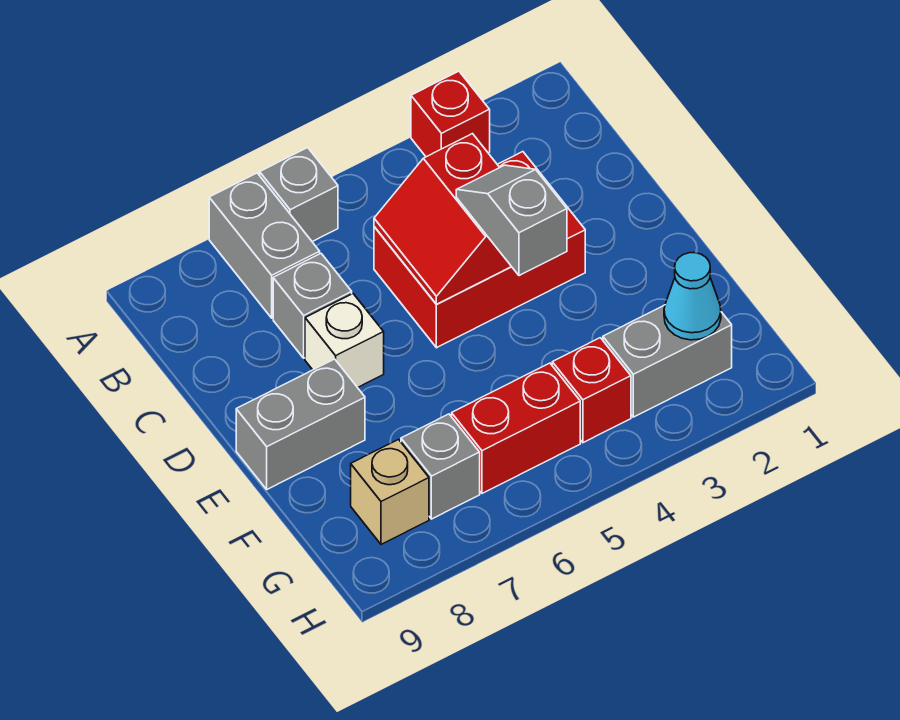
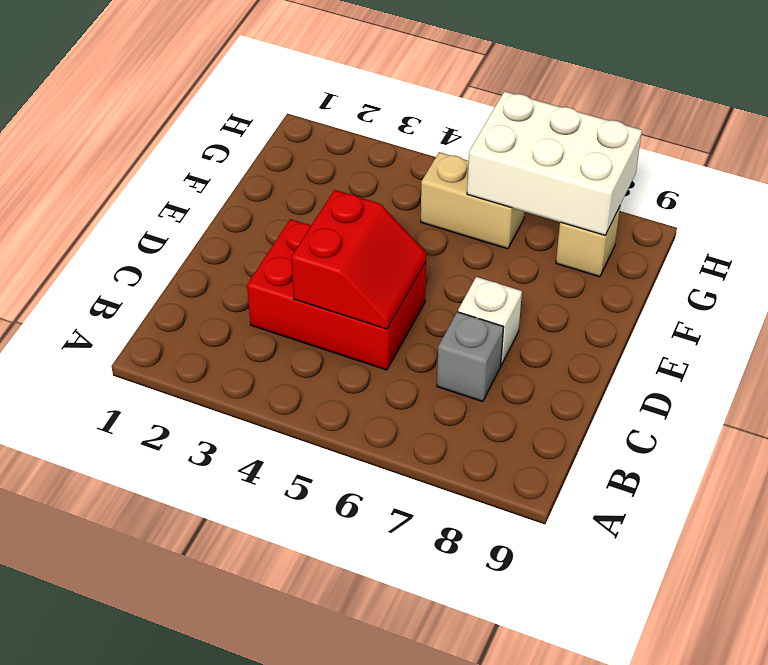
tan 1x2 brick [421,152,525,249] -> red 1x2 brick [452,363,580,493]
white 2x3 brick [467,91,642,235] -> none
none -> red 1x1 brick [411,71,490,157]
none -> grey 1x1 brick [260,148,338,242]
none -> grey 1x2 brick [209,173,320,318]

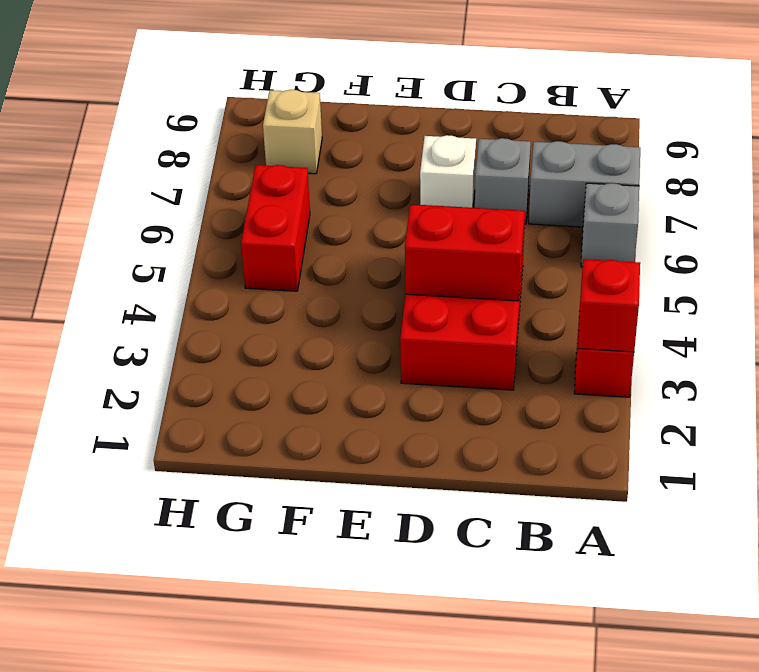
red 1x1 brick [578,259,640,352] -> red 1x1 brick moved to [552,338,631,443]
none -> grey 1x2 brick [236,359,365,489]
none -> grey 1x2 brick [603,305,732,417]
none -> grey 1x1 brick [401,414,480,519]

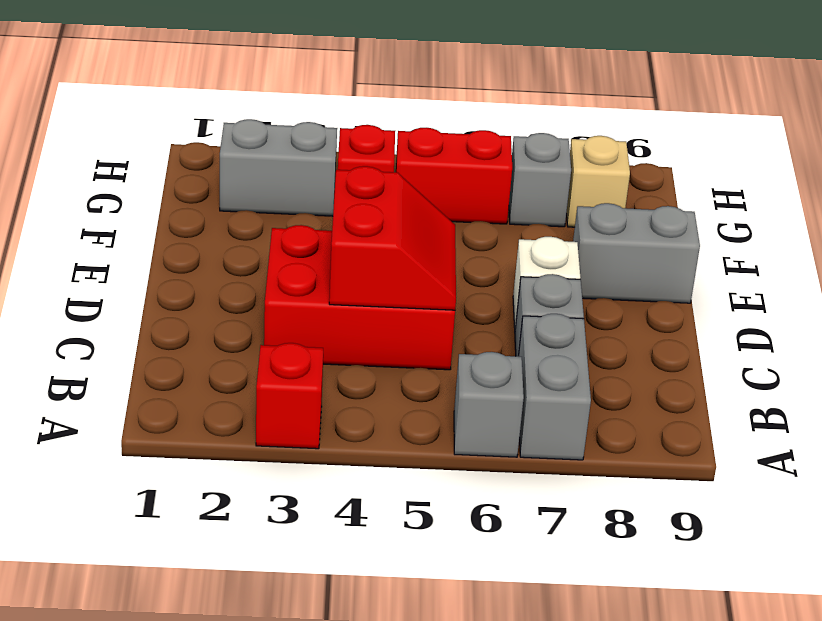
none -> cyan 1x1 cone [664,253,721,340]
none -> grey 1x2 slope [456,165,567,276]

